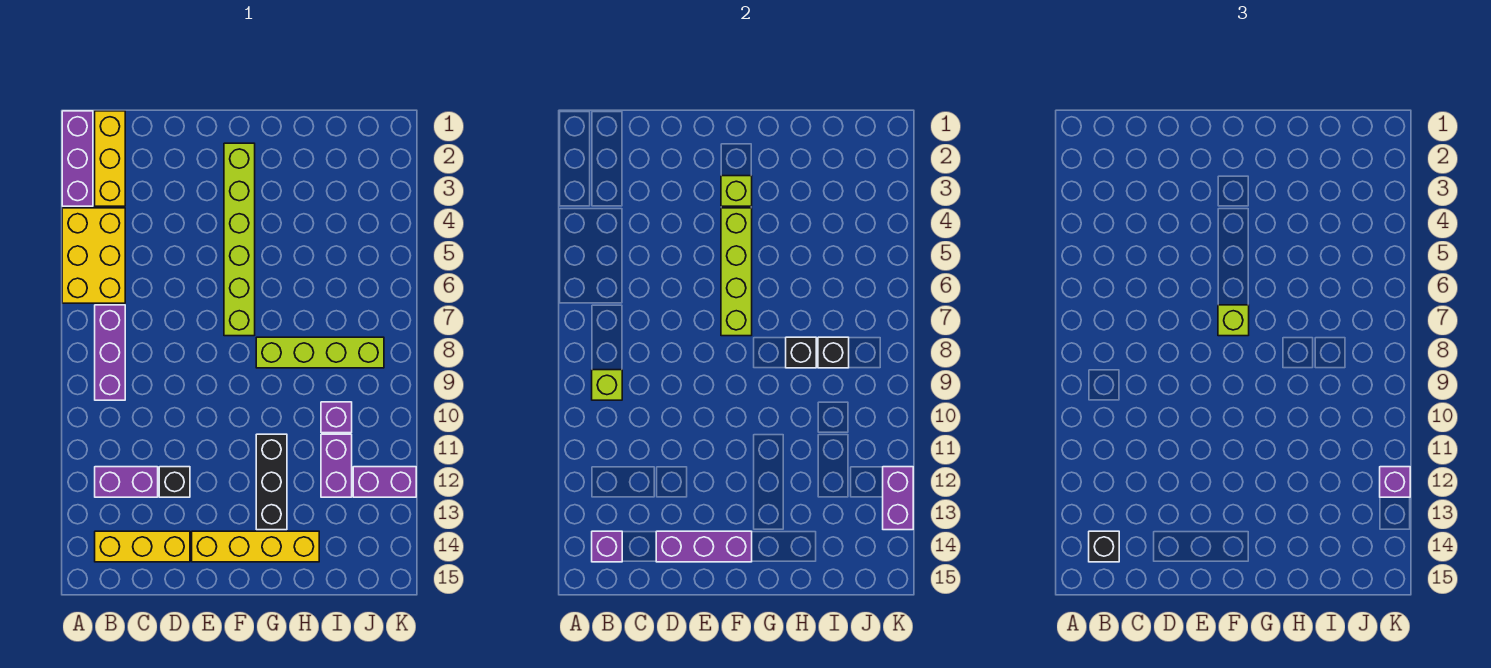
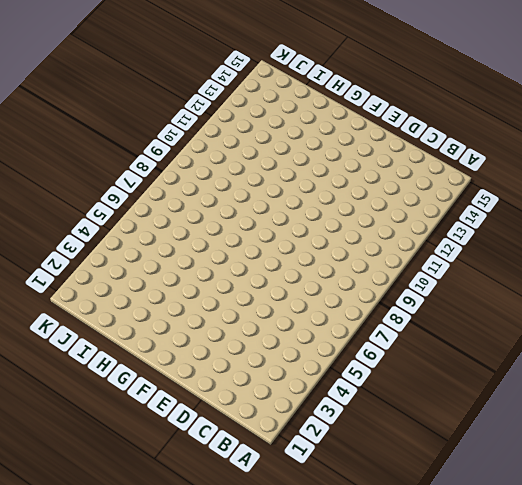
none -> purple 1x3 brick [62,111,93,206]
none -> yellow 2x3 brick [62,208,125,303]
none -> yellow 1x3 brick [95,111,125,206]

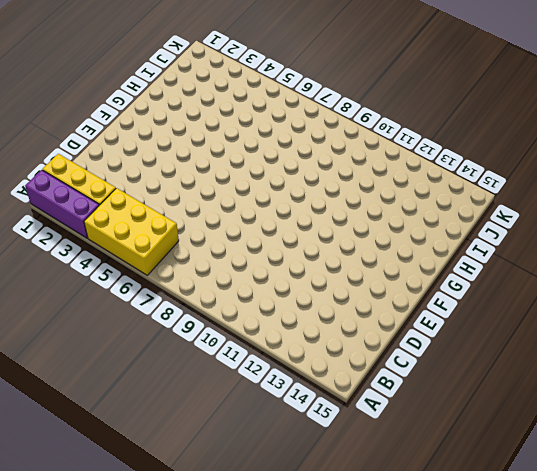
none -> purple 1x3 brick [95,305,125,400]
none -> purple 1x2 brick [95,467,158,497]
none -> yellow 1x3 brick [95,531,190,562]

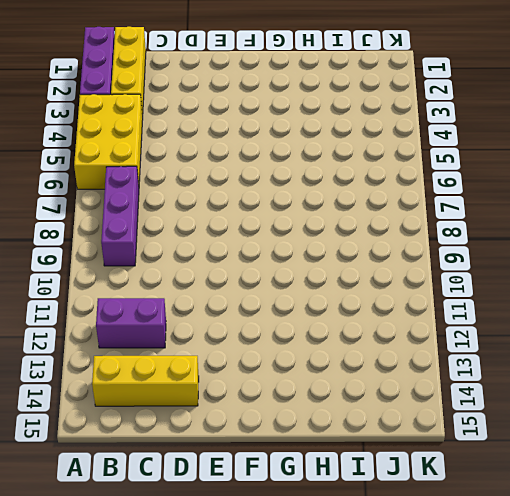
none -> black 1x1 brick [159,467,190,497]
none -> yellow 1x4 brick [192,531,319,562]
none -> lime 1x6 brick [224,143,255,336]

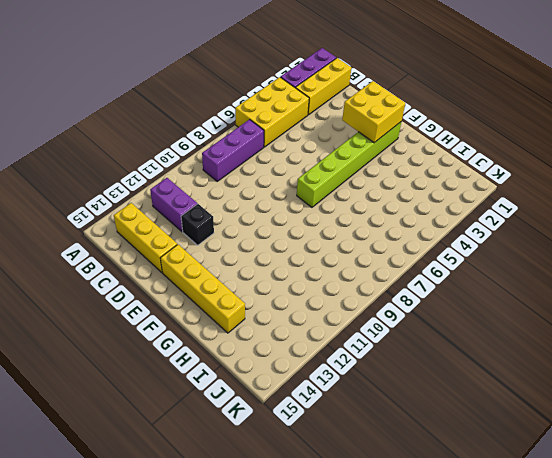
yellow 2x2 brick [342,81,405,143] -> lime 1x1 brick [721,176,752,206]
none -> lime 1x4 brick [256,337,384,368]
none -> black 1x3 brick [256,434,287,530]
none -> purple 1x1 brick [321,402,352,433]

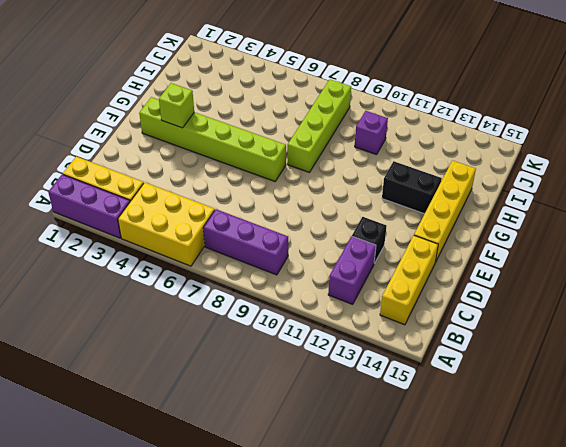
black 1x2 brick [382,161,442,214] -> black 1x3 brick [256,434,287,530]
none -> purple 1x2 brick [321,434,352,497]
none -> purple 1x2 brick [353,467,416,497]
none -> lime 1x1 brick [592,370,622,400]

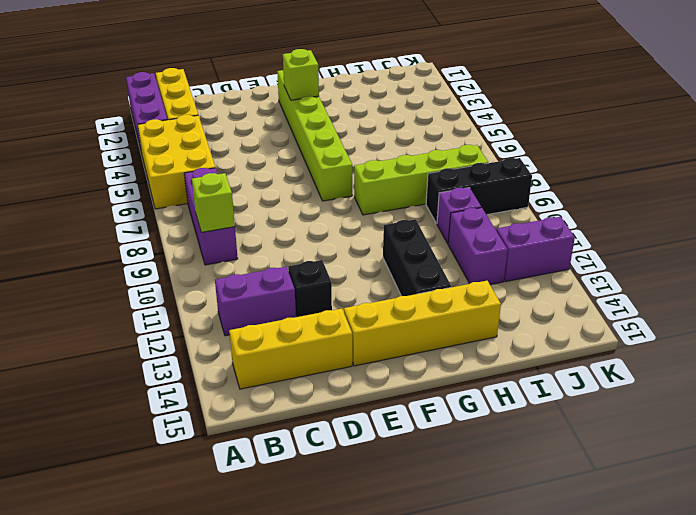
black 1x3 brick [426,158,532,224] -> none
none -> purple 1x1 brick [592,531,622,562]
none -> purple 1x3 brick [656,531,752,562]
none -> lime 1x4 brick [721,208,752,336]

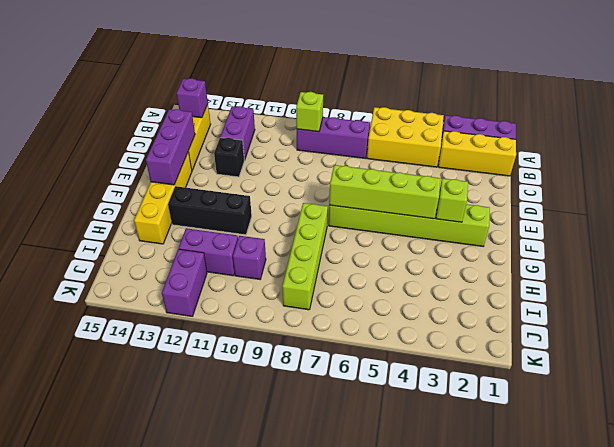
none -> black 1x1 brick [786,337,816,368]
none -> black 1x1 brick [818,337,849,368]
none -> purple 1x2 brick [883,467,913,530]

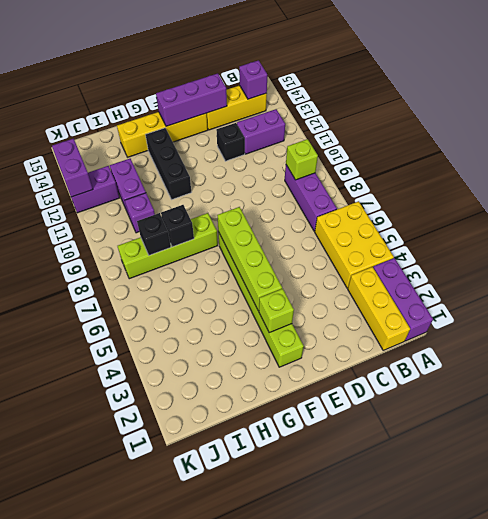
none -> black 1x1 brick [1089,531,1119,562]
none -> lime 1x1 brick [1218,305,1249,336]
none -> purple 1x1 brick [1380,467,1410,497]

